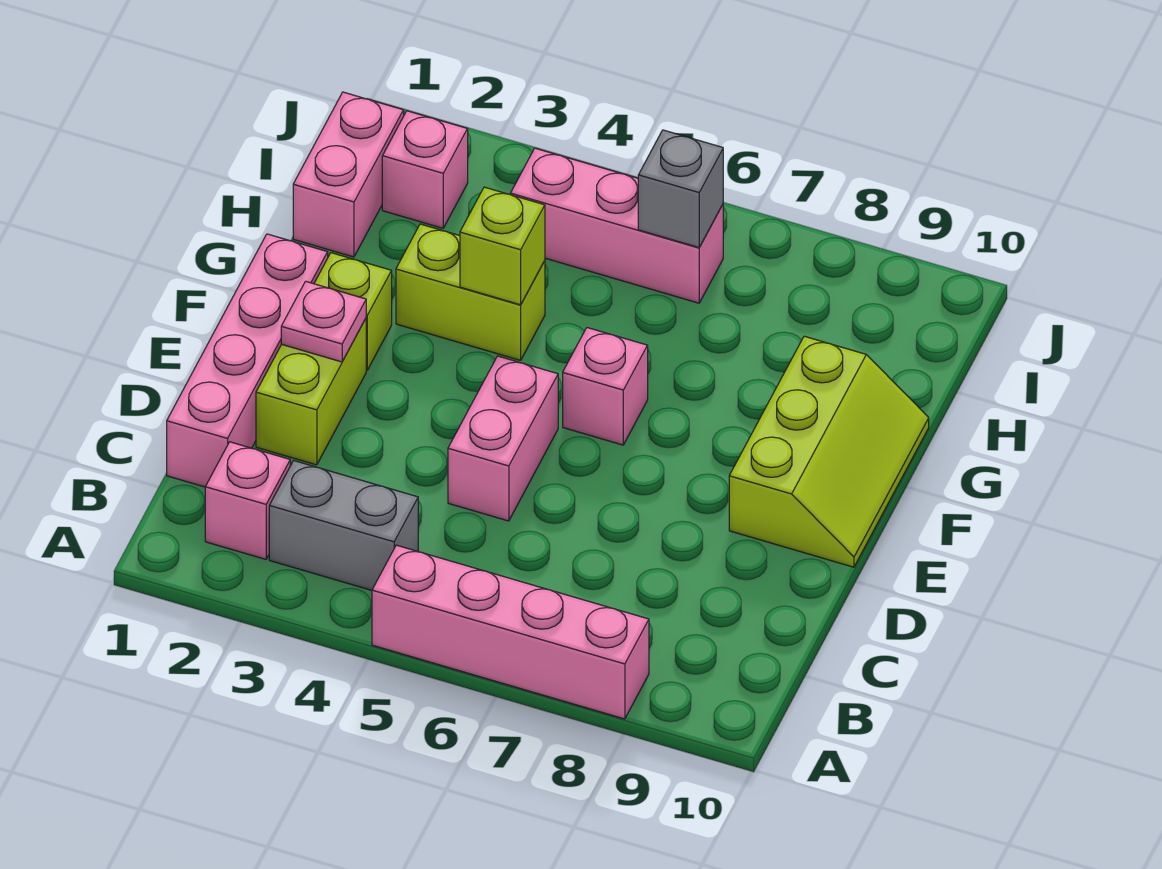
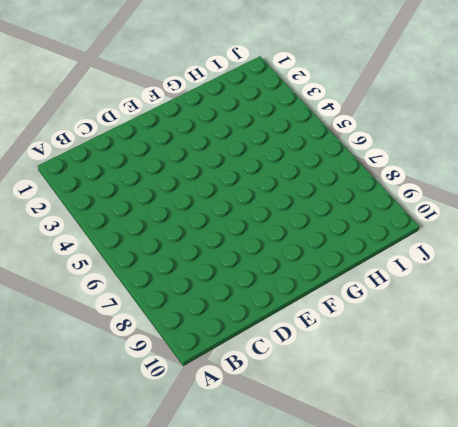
none -> pink 1x4 brick [372,545,649,719]
none -> pink 1x1 brick [205,442,290,559]
none -> grey 1x2 brick [269,461,418,590]

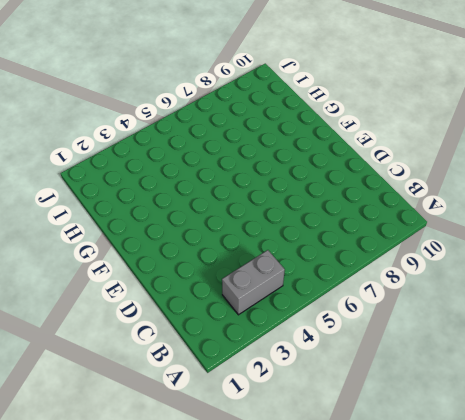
none -> pink 1x4 brick [372,545,649,719]
none -> pink 1x1 brick [205,442,290,559]
none -> pink 1x4 brick [167,234,328,487]

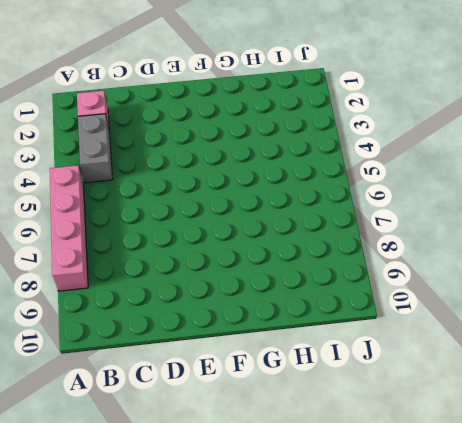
none -> pink 1x4 brick [167,234,328,487]
none -> lime 1x2 brick [256,319,366,465]
none -> pink 1x2 brick [448,356,558,521]

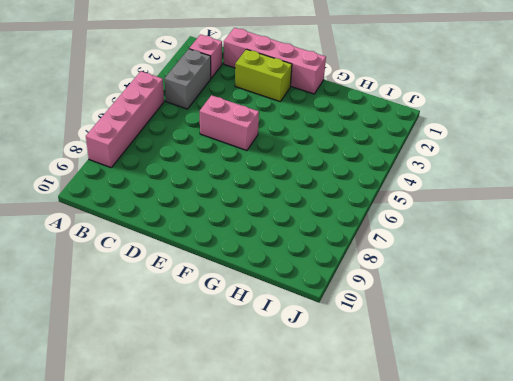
none -> lime 2x3 slope [729,336,929,567]
none -> lime 1x1 brick [314,253,392,370]
none -> pink 1x1 brick [563,328,648,445]

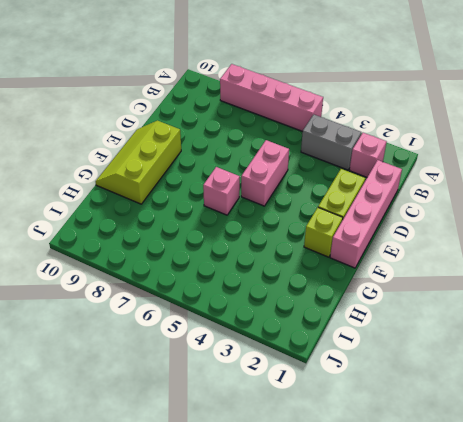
none -> lime 1x2 brick [396,224,545,360]
none -> pink 1x2 brick [293,92,404,257]
none -> pink 1x1 brick [382,111,468,228]

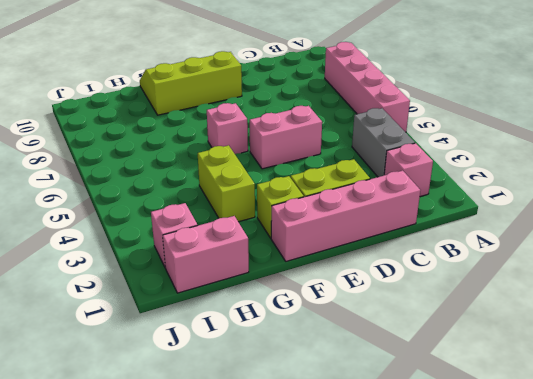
none -> pink 1x3 brick [510,148,723,303]
none -> pink 1x1 plate [281,281,366,362]
none -> lime 1x1 brick [460,187,545,305]

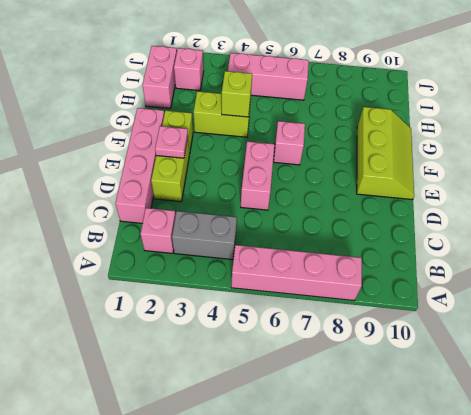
none -> grey 1x1 brick [638,130,723,248]

